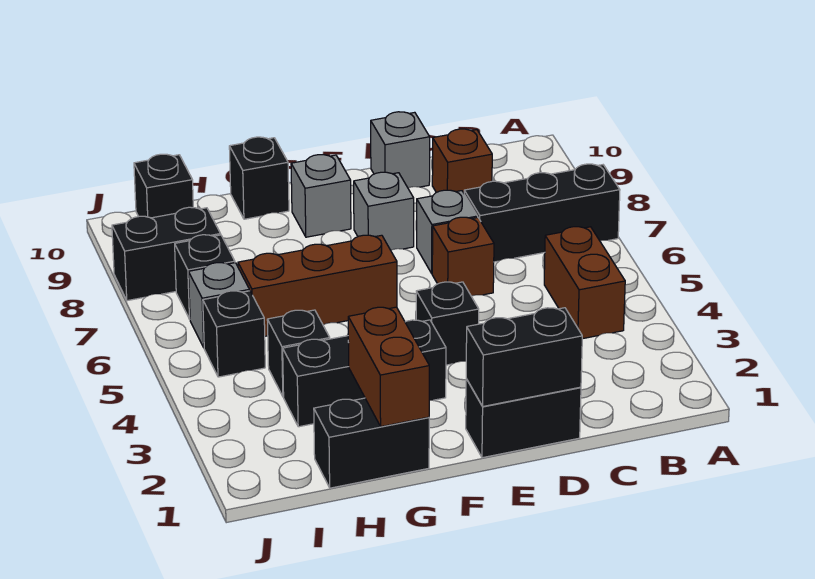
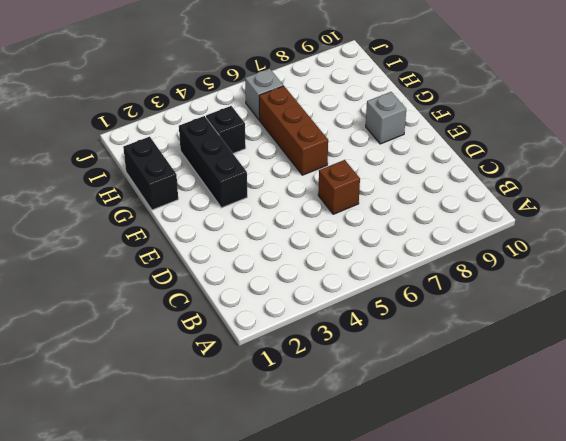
none -> black 1x3 brick [464,164,620,262]
none -> brown 1x2 brick [544,227,625,339]
none -> brown 1x1 brick [432,129,492,193]

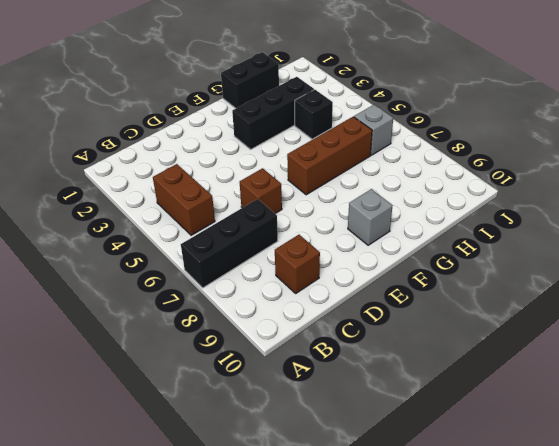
none -> black 1x2 brick [466,379,581,458]
none -> grey 1x1 brick [417,190,478,273]
none -> grey 1x1 brick [371,112,430,188]

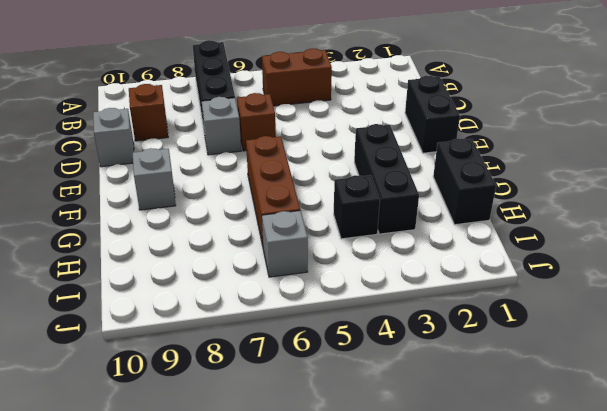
none -> black 1x1 brick [416,282,479,365]
none -> grey 1x1 brick [354,172,414,250]
none -> black 1x1 brick [229,137,289,219]

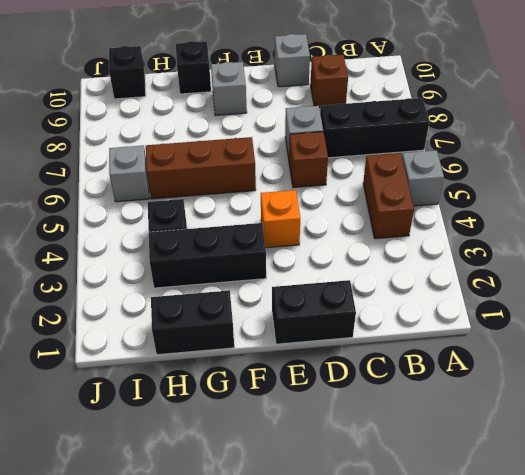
grey 1x1 brick [402,150,444,206] -> grey 1x1 brick moved to [354,172,414,250]
orange 1x1 brick [261,190,300,248] -> black 1x1 brick [416,282,479,365]
none -> black 1x1 brick [203,291,265,377]
none -> black 1x1 brick [175,235,235,319]
none -> black 1x2 brick [112,207,221,301]

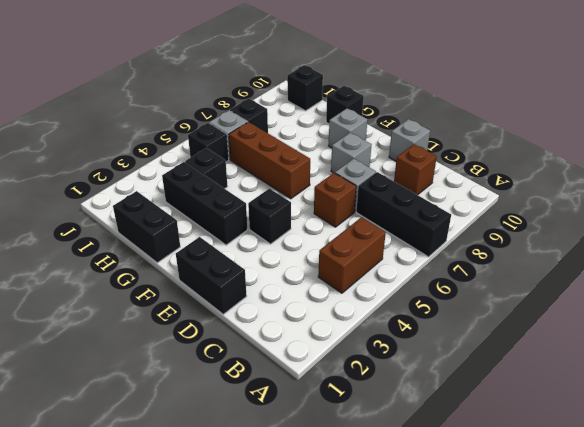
none -> black 1x2 brick [112,207,221,301]
none -> black 1x2 brick [466,308,582,406]
none -> brown 1x2 brick [348,307,429,427]

